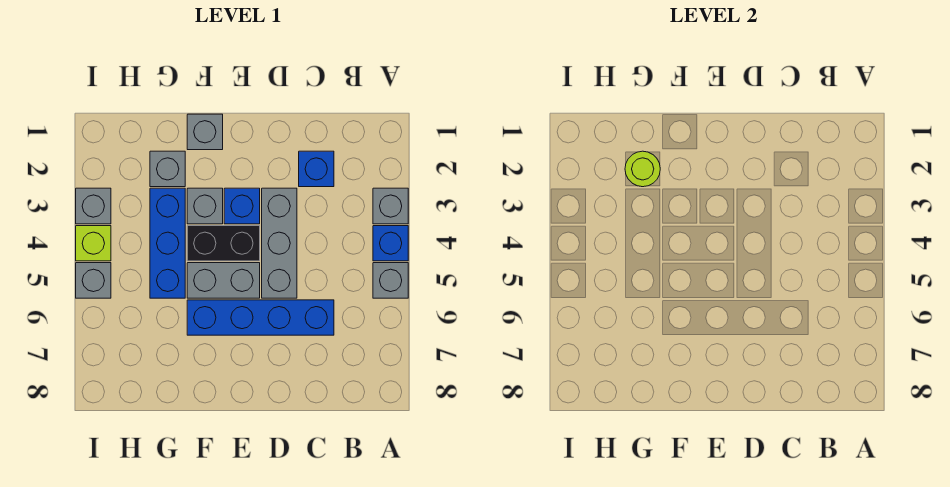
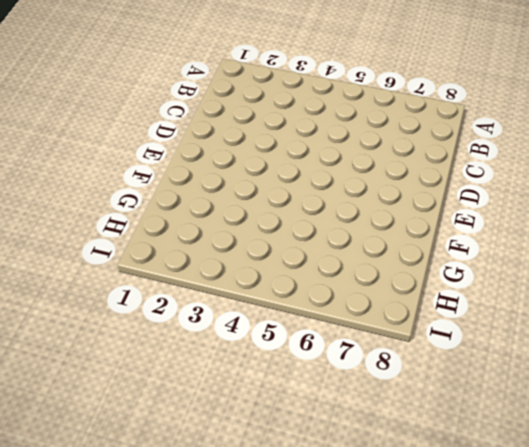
none -> grey 1x1 brick [373,188,408,224]
none -> blue 1x1 brick [373,226,408,261]
none -> grey 1x1 brick [373,263,408,298]

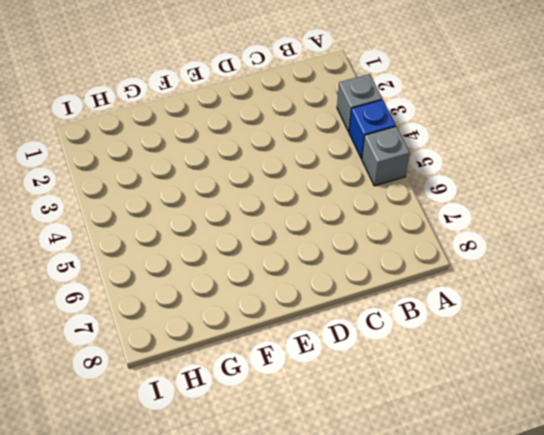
none -> blue 1x1 brick [299,151,334,187]
none -> blue 1x4 brick [187,300,334,335]
none -> grey 1x3 brick [262,188,297,298]

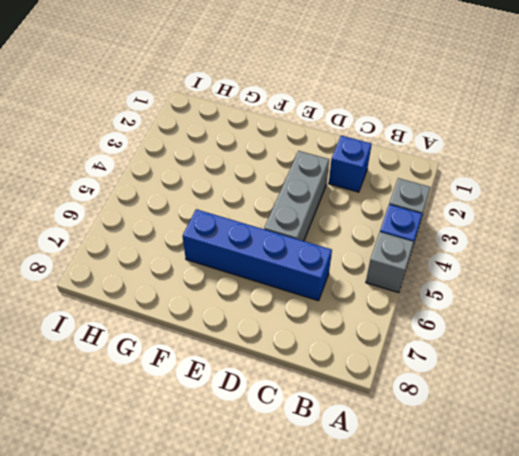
none -> blue 1x1 brick [224,188,260,224]
none -> black 1x2 brick [187,226,260,261]
none -> grey 1x2 brick [187,263,260,298]

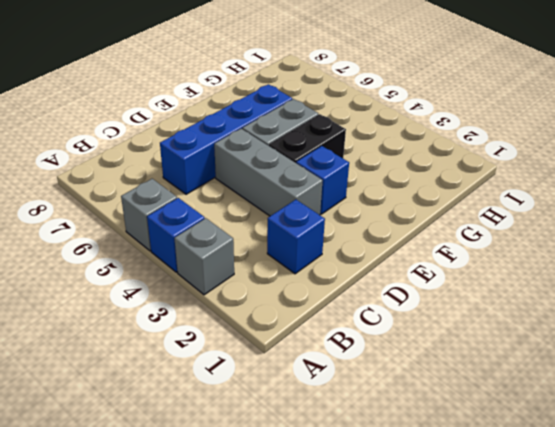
none -> grey 1x1 brick [187,114,223,150]
none -> grey 1x1 brick [187,188,223,224]
none -> grey 1x1 brick [150,151,185,187]

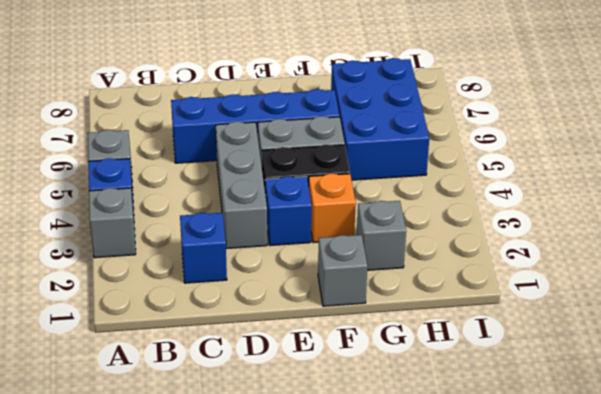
orange 1x1 brick [309,173,356,243] -> grey 1x1 brick [187,188,223,224]
blue 2x3 brick [331,58,429,180] -> blue 1x3 brick [150,188,185,298]
none -> grey 1x1 brick [76,188,111,224]
none -> lime 1x1 brick [76,226,111,261]
none -> grey 1x1 brick [76,263,111,298]

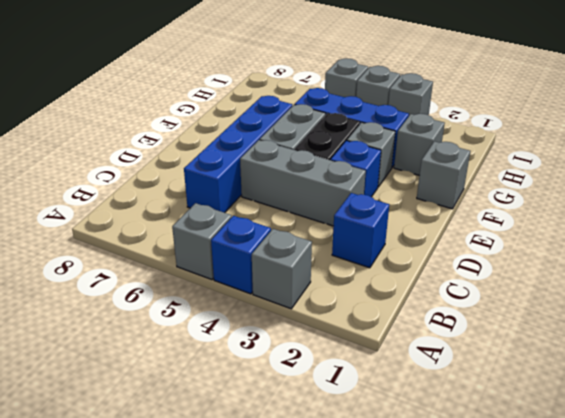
grey 1x1 brick [356,66,400,106] -> lime 1x1 brick [76,226,111,261]
none -> lime 1x1 round brick [625,151,660,187]

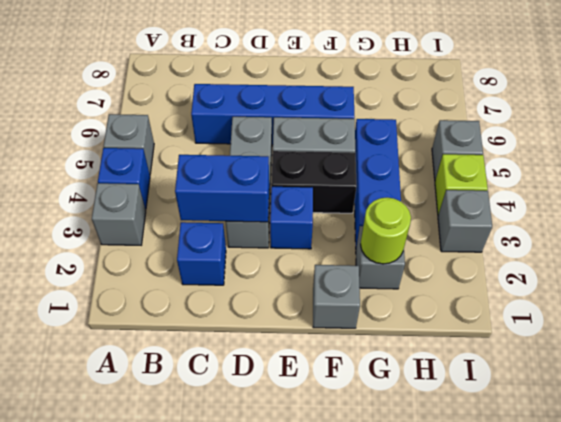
blue 1x2 brick [175,155,269,222] -> none
none -> grey 1x1 brick [187,188,223,224]

